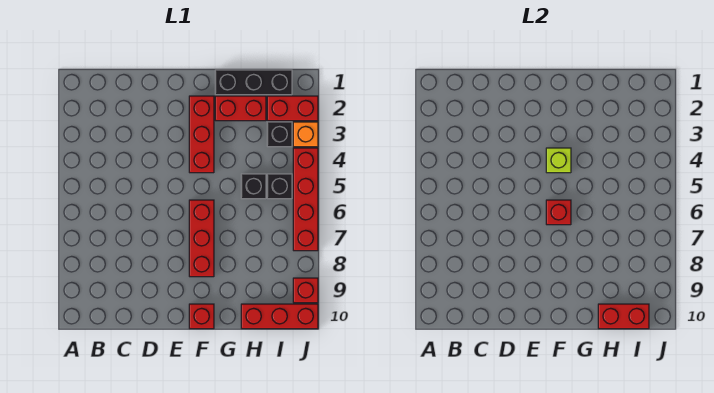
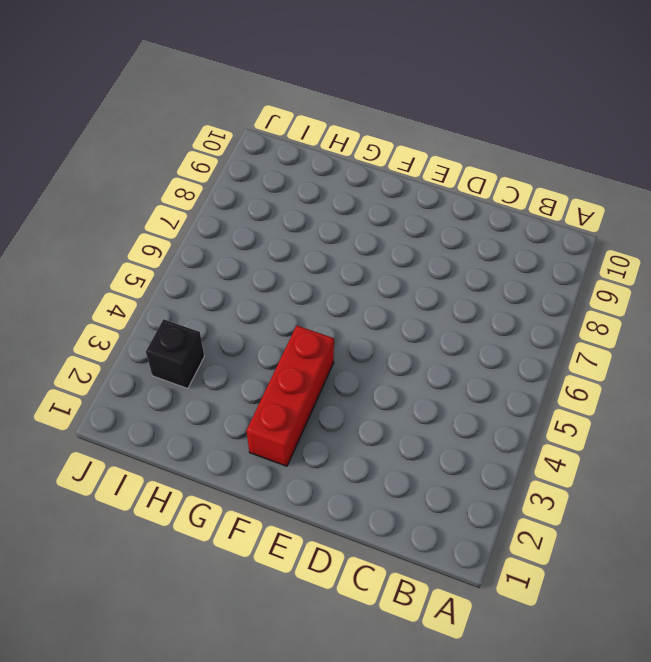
none -> red 1x3 brick [189,200,214,277]
none -> red 1x1 brick [189,304,214,329]
none -> black 1x3 brick [215,70,292,95]

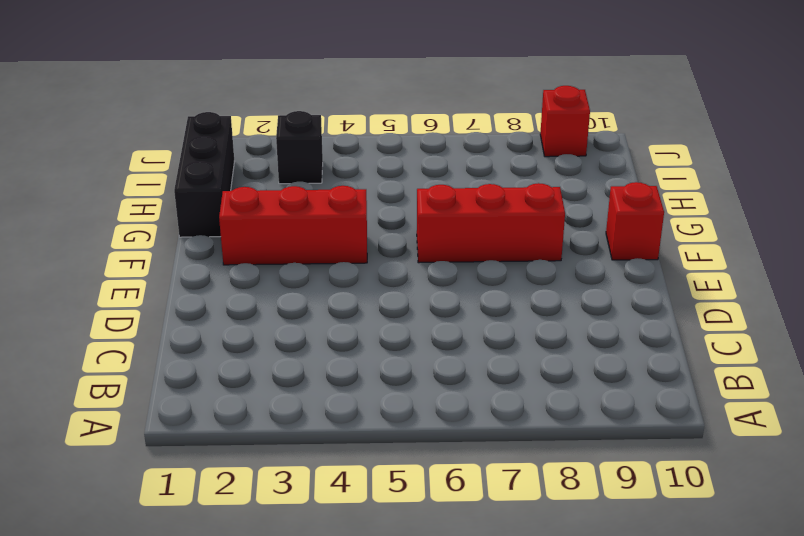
none -> red 1x2 brick [215,96,266,121]
none -> black 1x1 brick [241,174,266,199]
none -> red 1x3 brick [241,304,318,329]

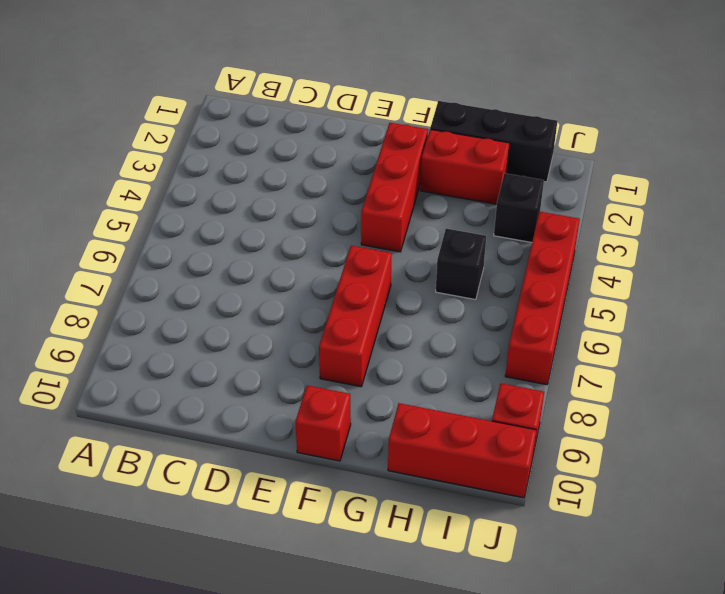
none -> red 1x2 brick [267,96,318,121]
none -> black 1x1 brick [267,174,292,199]
none -> orange 1x1 brick [293,122,318,147]

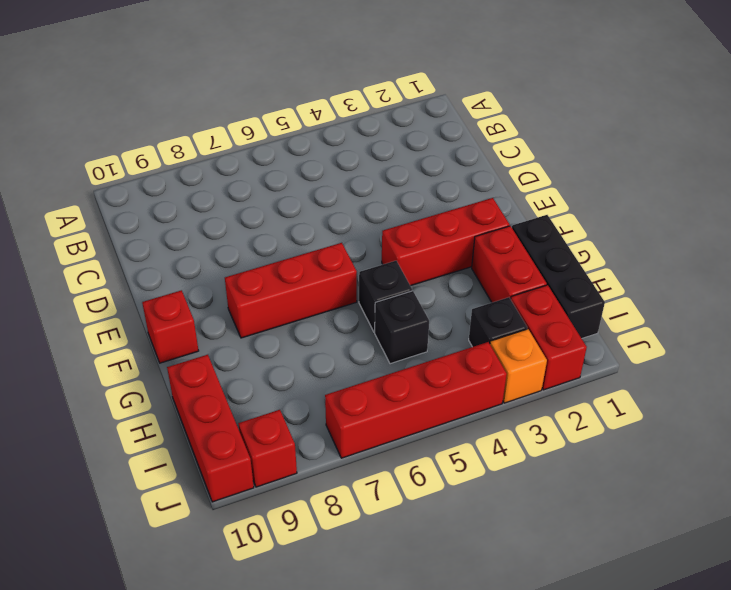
black 1x1 brick [359,261,412,332] -> black 1x1 brick moved to [267,174,292,199]
none -> lime 1x1 brick [546,148,571,173]
none -> red 1x1 brick [546,200,571,225]
none -> red 1x2 brick [598,304,649,329]

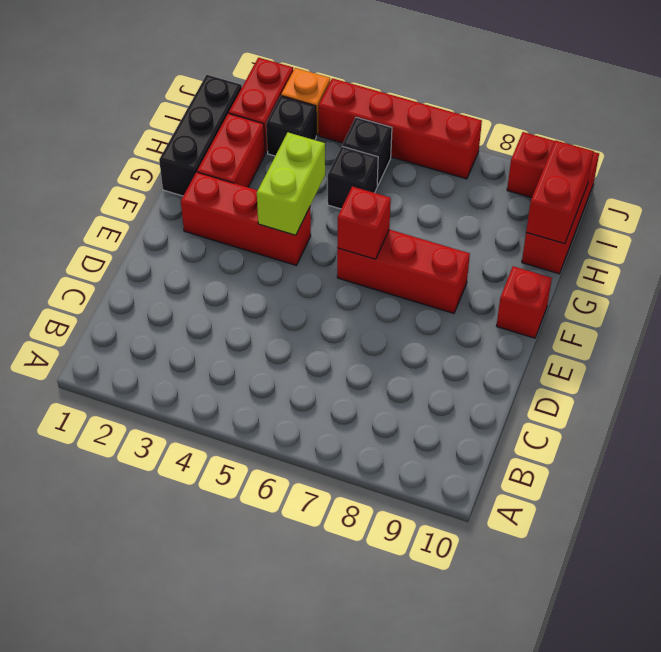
lime 1x2 brick [257,133,325,235] -> lime 1x1 brick [546,148,571,173]

